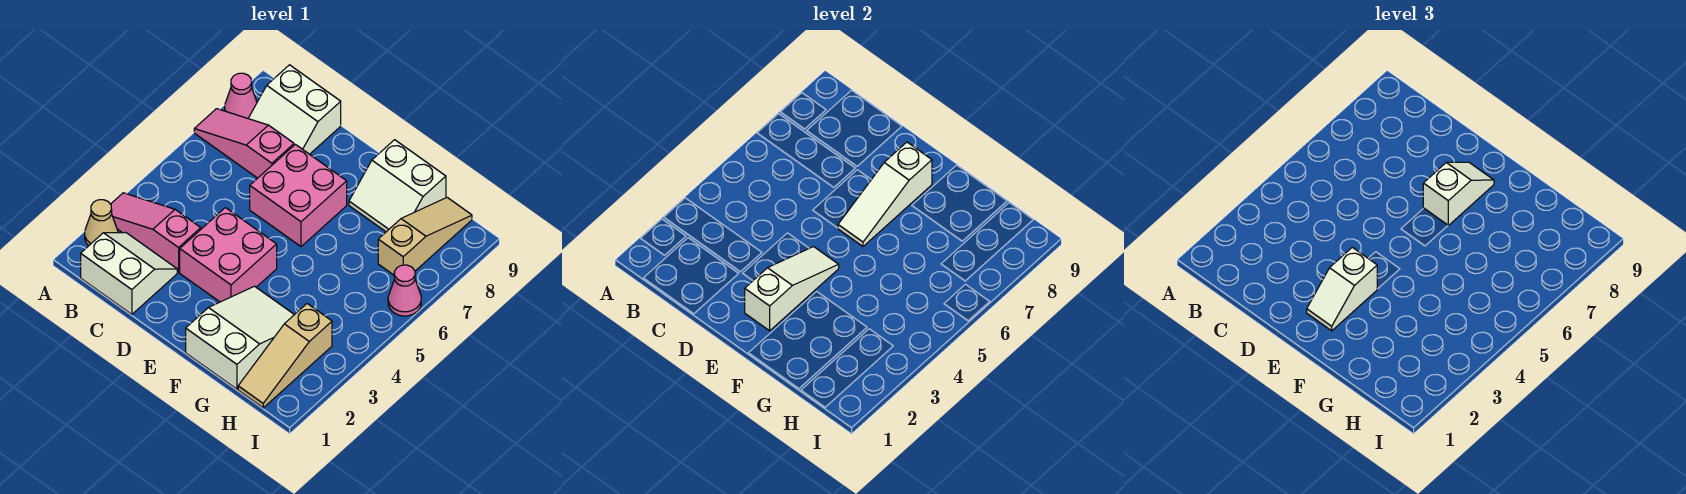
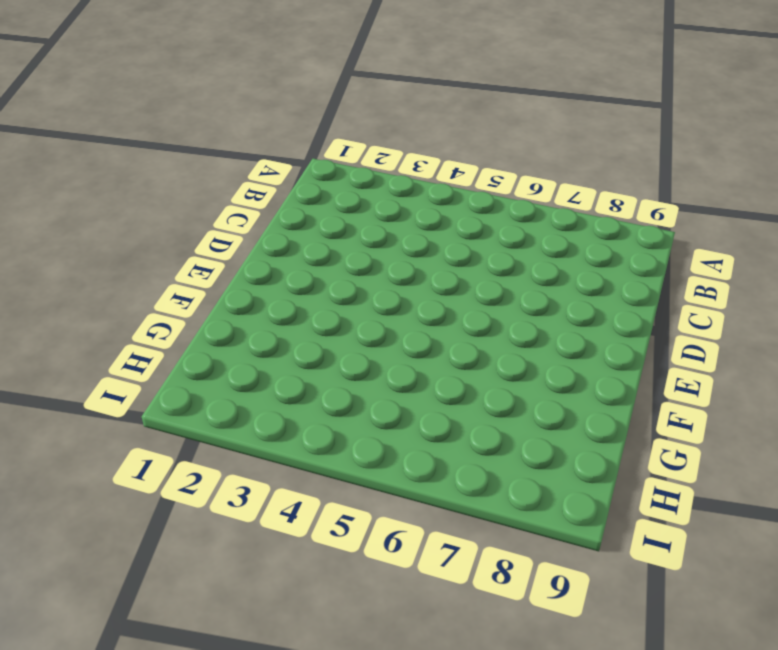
none -> tan 1x1 cone [85,200,118,246]
none -> pink 1x3 slope [111,193,201,272]
none -> pink 1x3 slope [194,109,294,178]

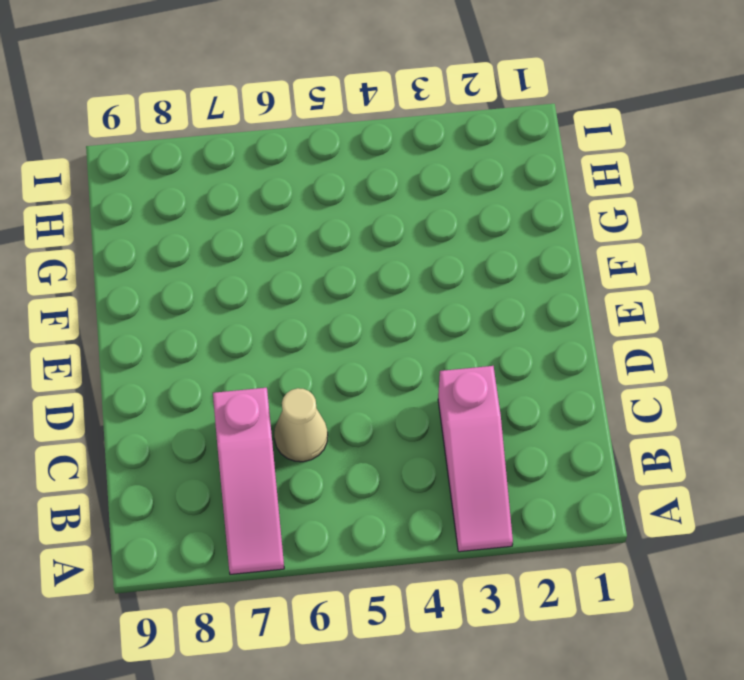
tan 1x1 cone [274,388,328,462] -> tan 1x1 cone moved to [85,200,118,246]
none -> pink 1x1 cone [225,73,257,118]
none -> white 2x2 slope [81,232,177,314]
none -> white 2x2 slope [248,65,341,154]

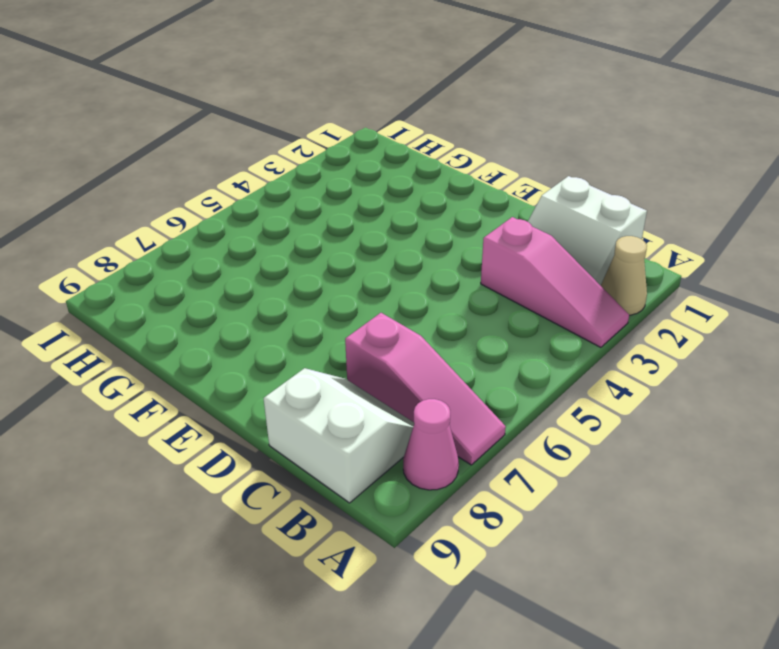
none -> pink 2x2 brick [180,208,277,302]
none -> pink 2x2 brick [250,144,347,246]
none -> white 2x3 slope [186,286,294,389]

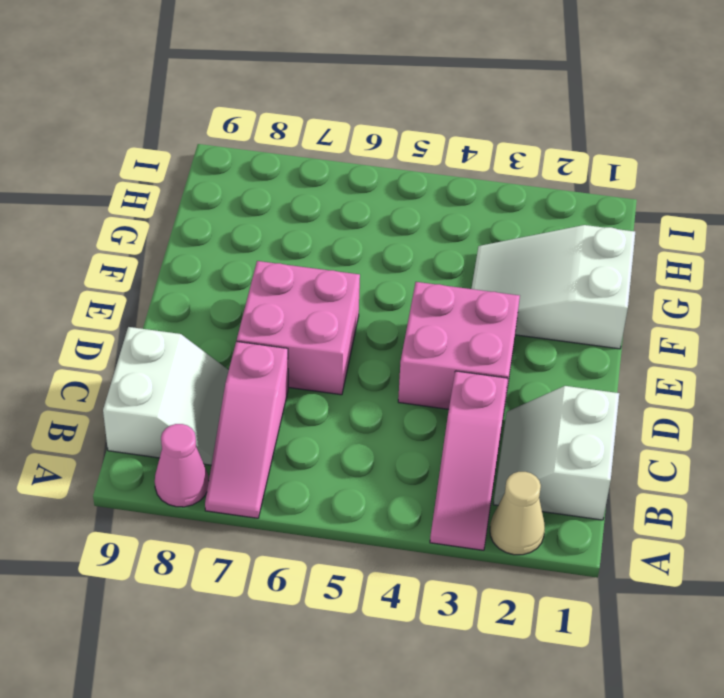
none -> white 2x2 slope [349,140,446,232]
none -> tan 1x3 slope [238,304,332,408]
none -> tan 1x3 slope [378,198,472,275]

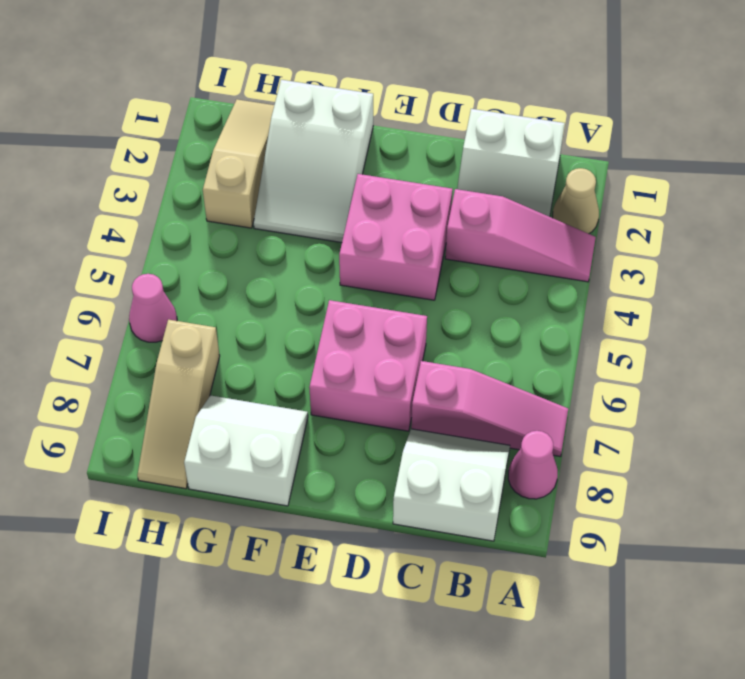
none -> white 1x3 slope [745,247,839,331]
none -> white 1x3 slope [838,142,932,246]
none -> white 1x2 slope [1307,247,1377,331]

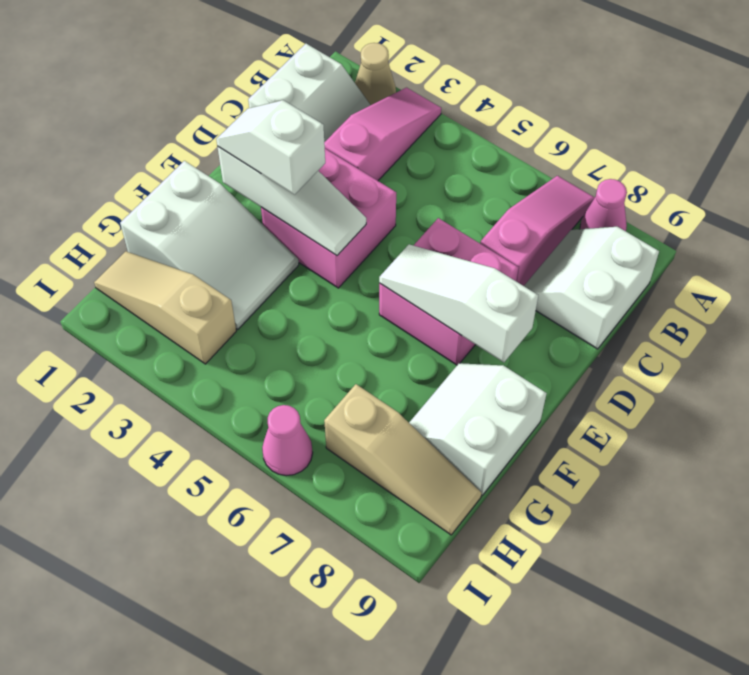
none -> white 1x2 slope [1423,162,1494,225]

